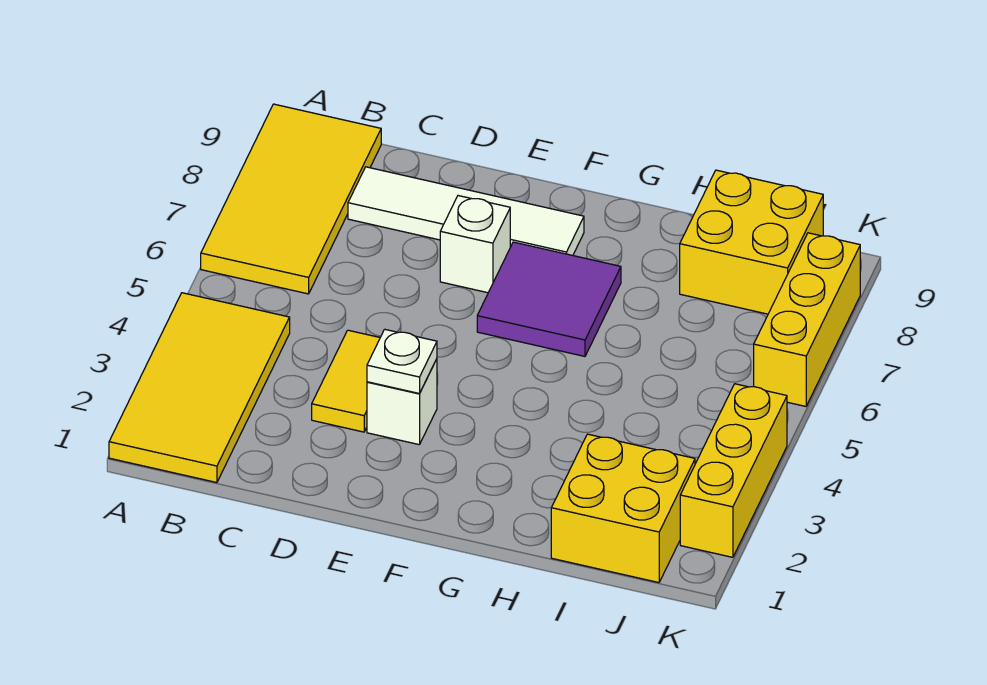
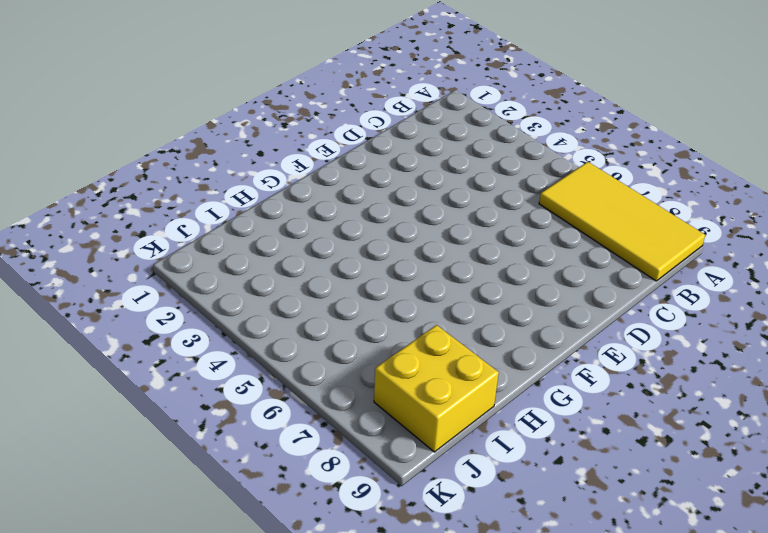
none -> yellow 2x4 tile [109,293,290,483]
none -> white 1x4 tile [348,167,584,255]
none -> yellow 1x2 tile [312,330,380,432]

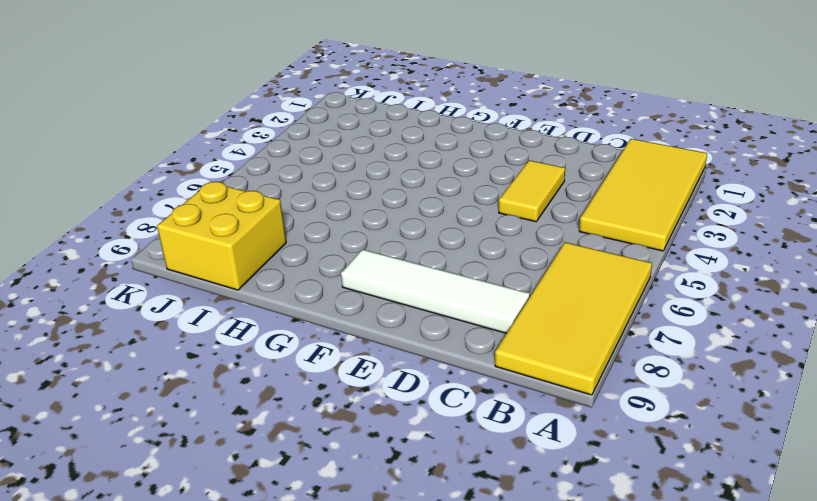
none -> white 1x1 brick [367,359,437,445]
none -> white 1x1 brick [440,196,510,293]
none -> purple 2x2 tile [477,242,621,356]

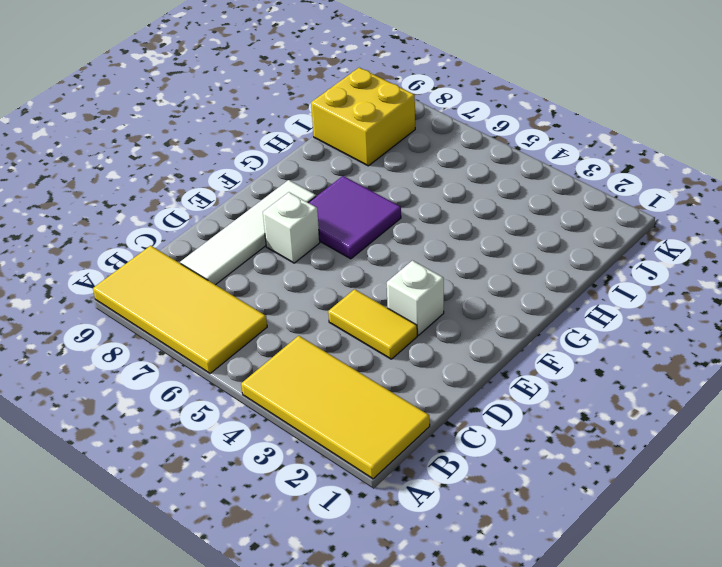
none -> yellow 2x2 brick [551,434,695,583]
none -> yellow 1x3 brick [680,384,787,557]
none -> yellow 1x3 brick [754,233,860,406]

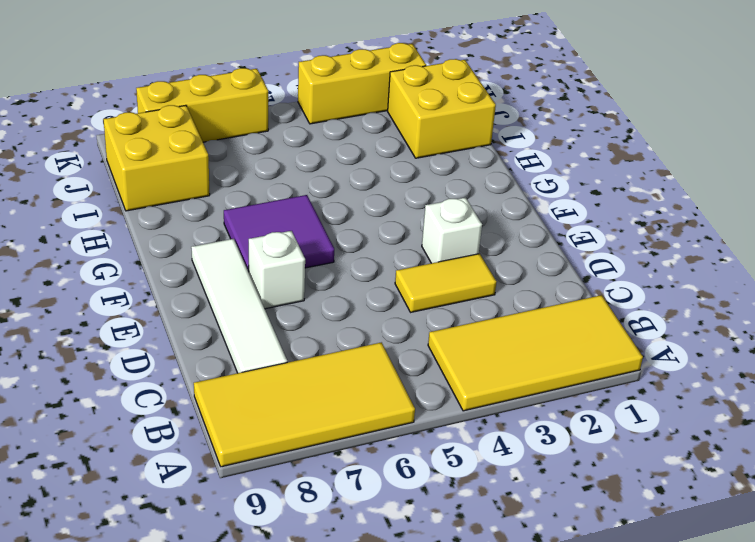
none -> white 1x1 plate [367,329,437,394]

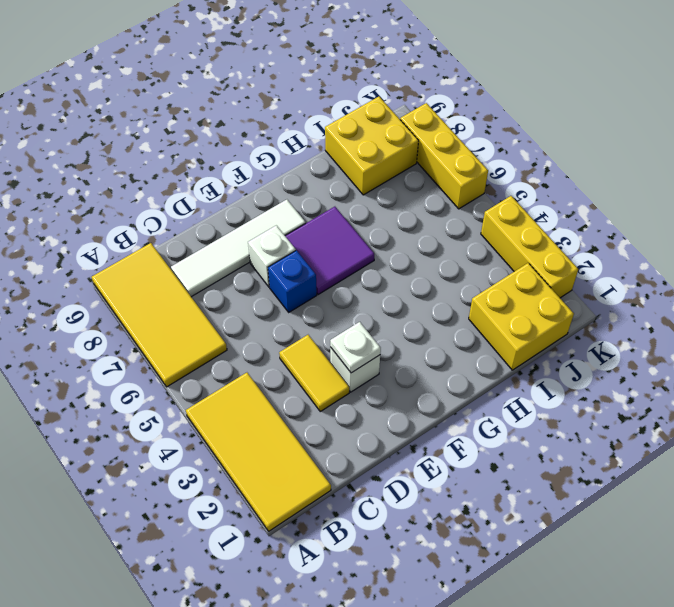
blue 1x1 brick [268,250,317,312] -> none

